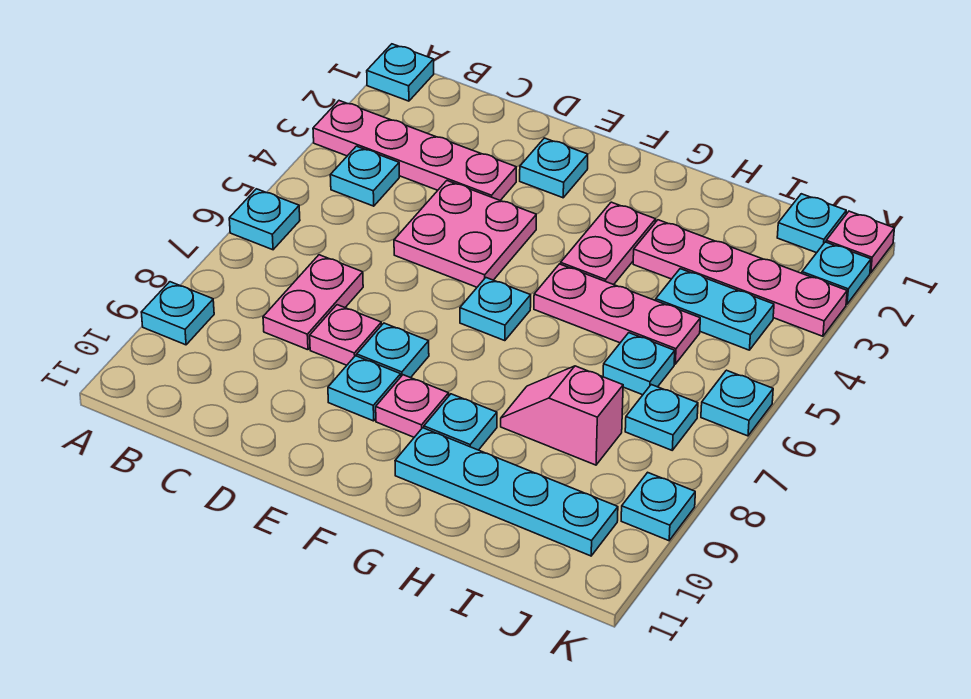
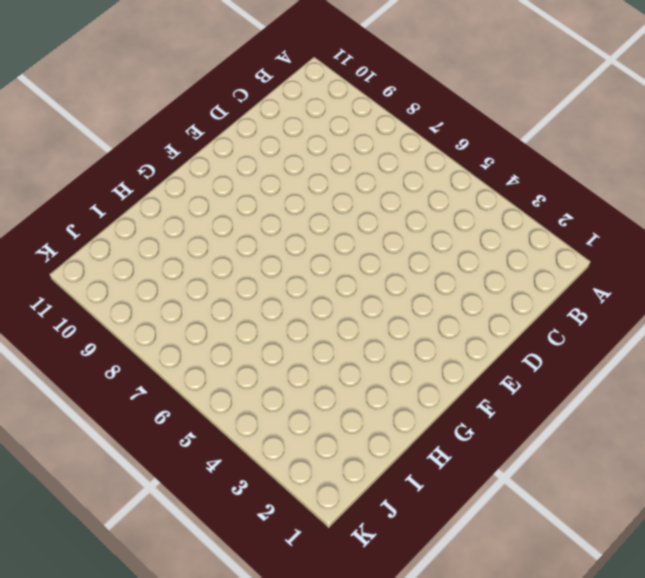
none -> cyan 1x1 plate [367,44,434,101]
none -> pink 1x4 plate [313,101,516,200]
none -> cyan 1x1 plate [229,189,300,250]

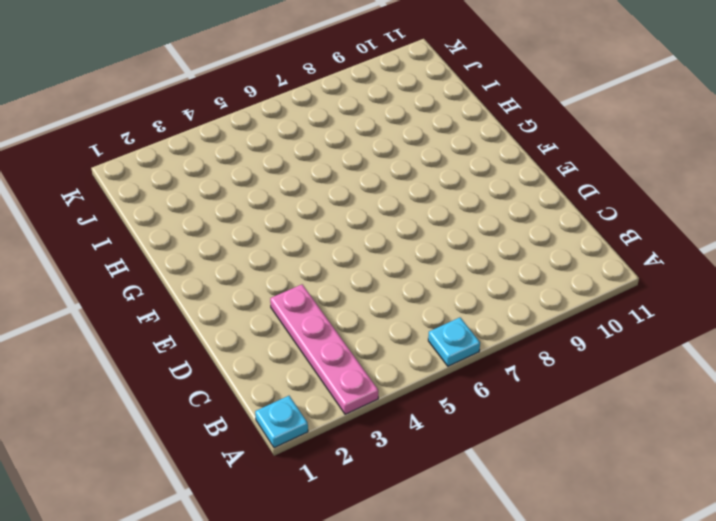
none -> cyan 1x1 plate [141,282,214,345]
none -> cyan 1x1 plate [330,146,399,206]
none -> pink 1x2 plate [263,255,363,350]

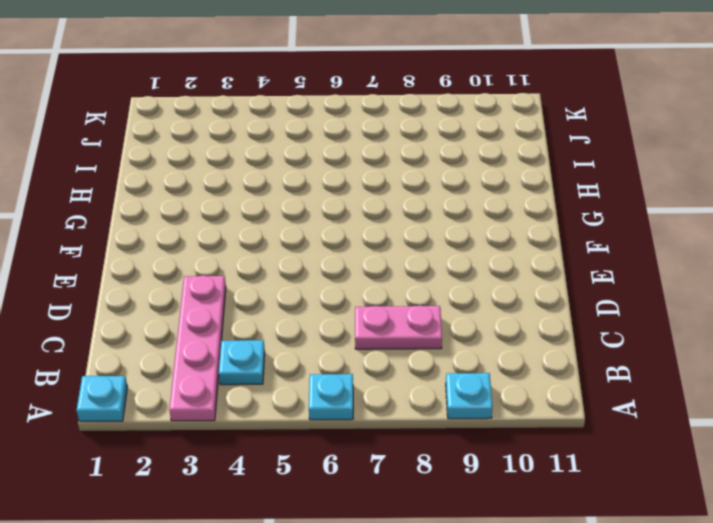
none -> pink 2x2 plate [394,181,536,287]
none -> pink 1x1 plate [310,305,381,365]
none -> cyan 1x1 plate [520,138,588,198]

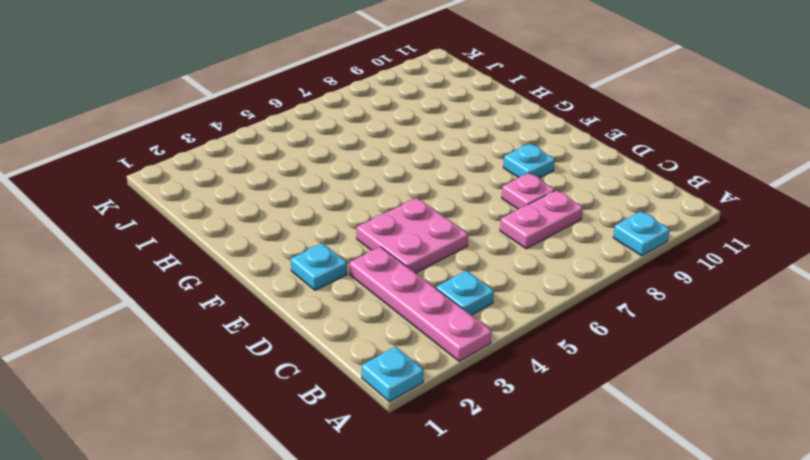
none -> cyan 1x1 plate [229,189,300,250]
none -> cyan 1x1 plate [357,323,429,378]
none -> cyan 1x1 plate [460,278,531,341]

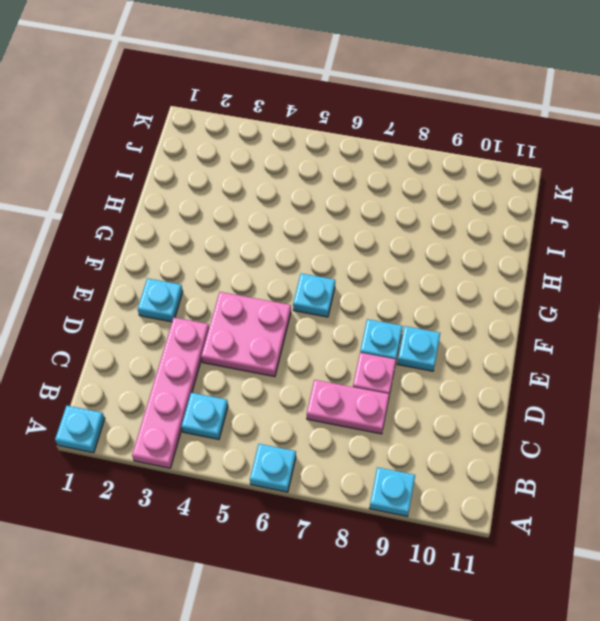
none -> pink 1x1 plate [376,375,449,437]
none -> pink 1x2 plate [561,202,656,285]
none -> pink 1x3 plate [534,264,700,364]

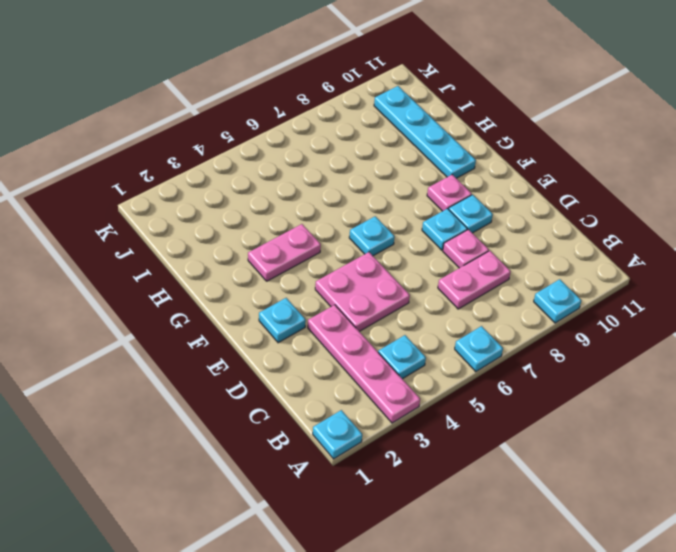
none -> pink 1x3 plate [534,264,700,364]
none -> cyan 1x1 plate [424,394,497,450]
none -> pink 1x4 plate [633,220,847,336]

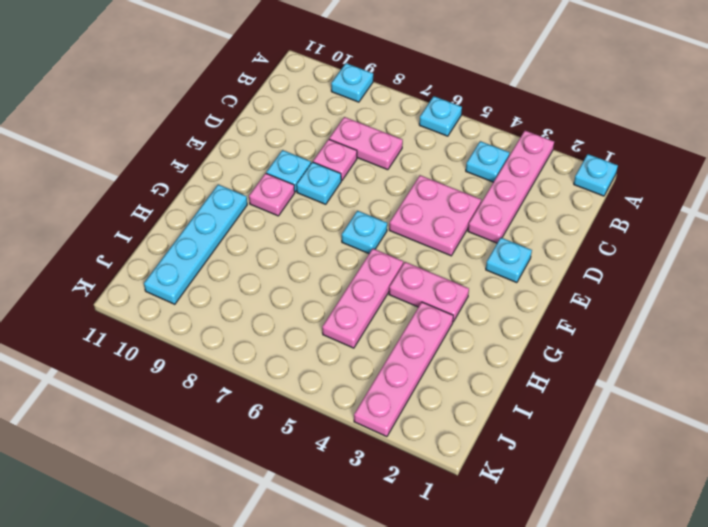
none -> cyan 1x1 plate [424,394,497,450]
none -> pink 1x2 slope [501,366,623,465]
none -> cyan 1x2 plate [656,269,774,350]

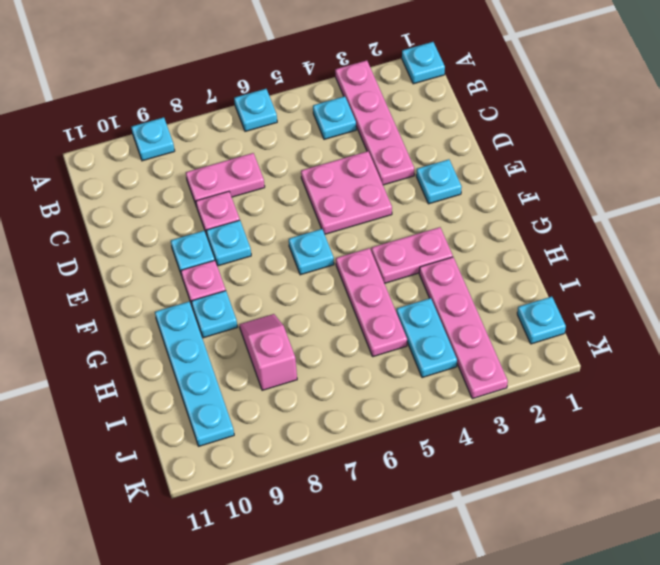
none -> cyan 1x1 plate [603,333,675,395]
none -> cyan 1x1 plate [625,385,698,450]
none -> pink 1x1 plate [826,211,894,273]

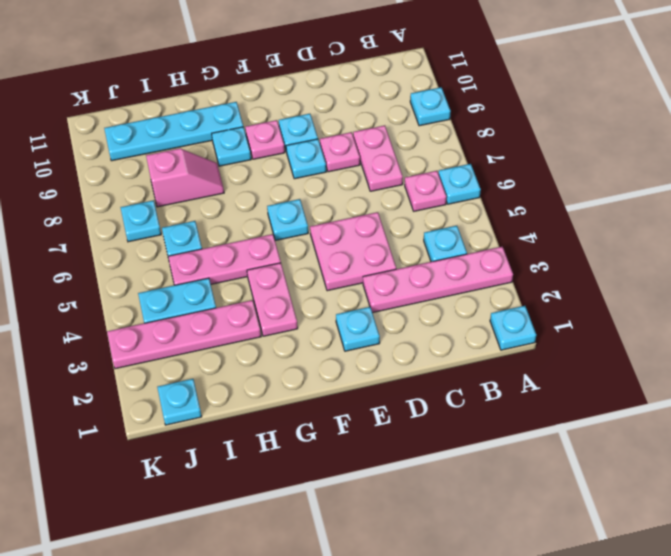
pink 1x1 plate [405,171,446,211] -> pink 1x1 plate moved to [826,211,894,273]
none -> cyan 1x1 plate [802,242,871,304]
none -> cyan 1x1 plate [701,370,773,436]
none -> cyan 1x1 plate [621,472,695,541]

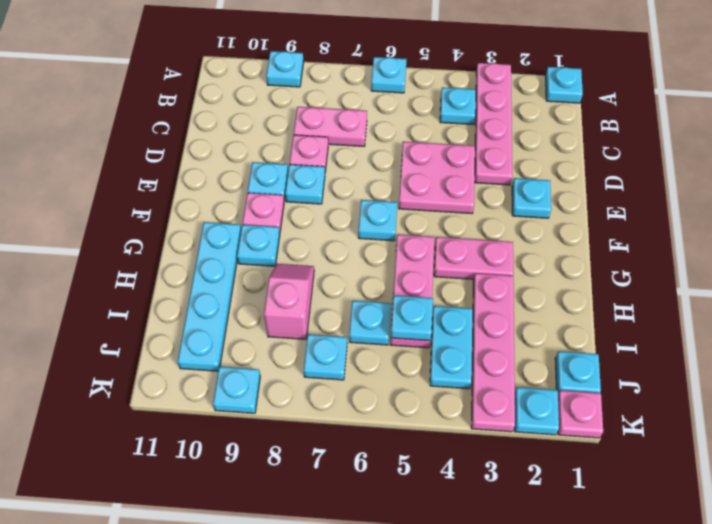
cyan 1x1 plate [391,295,433,341] -> cyan 1x1 plate moved to [701,370,773,436]

